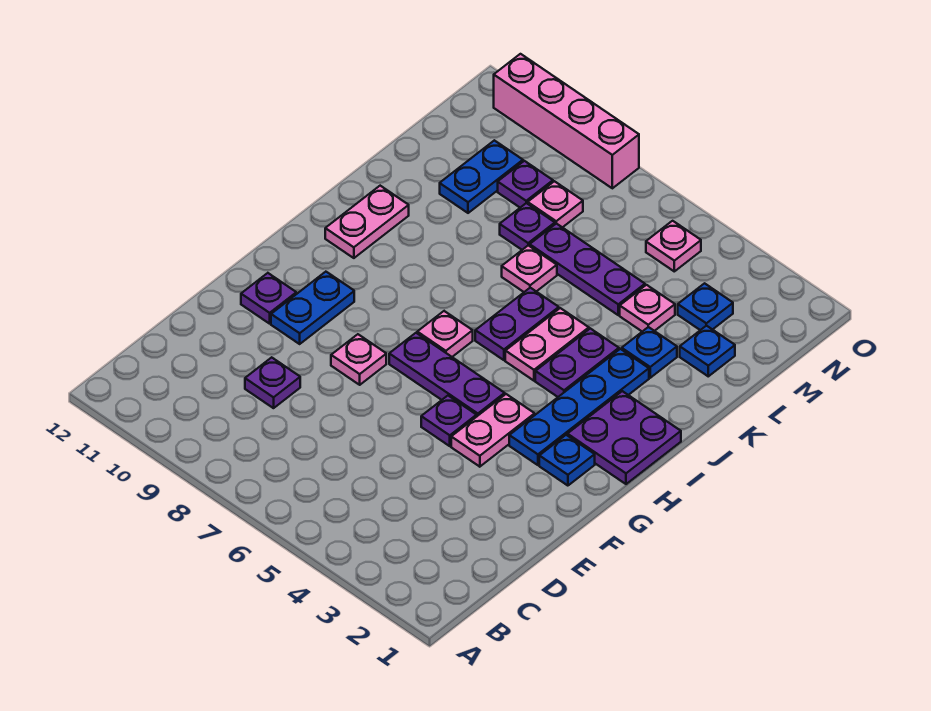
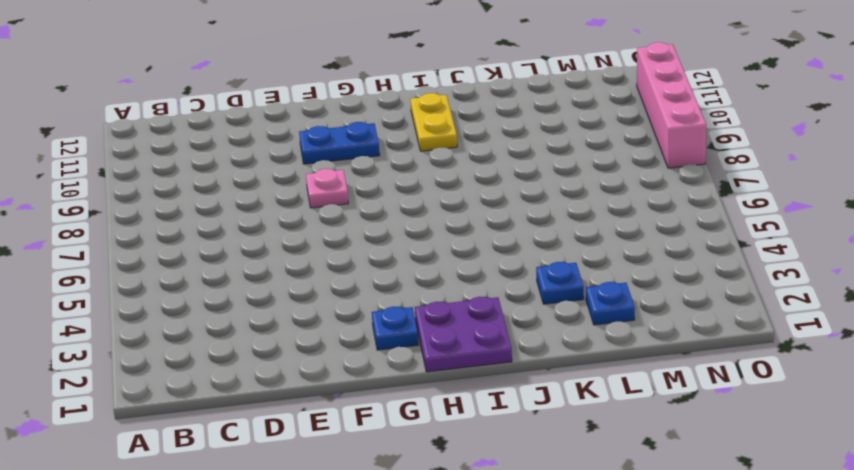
yellow 1x2 plate [410,93,457,151] -> pink 1x2 plate [325,186,409,258]
none -> purple 1x1 plate [245,357,300,408]
none -> pink 1x2 plate [451,394,535,467]
none -> purple 1x1 plate [421,396,477,446]

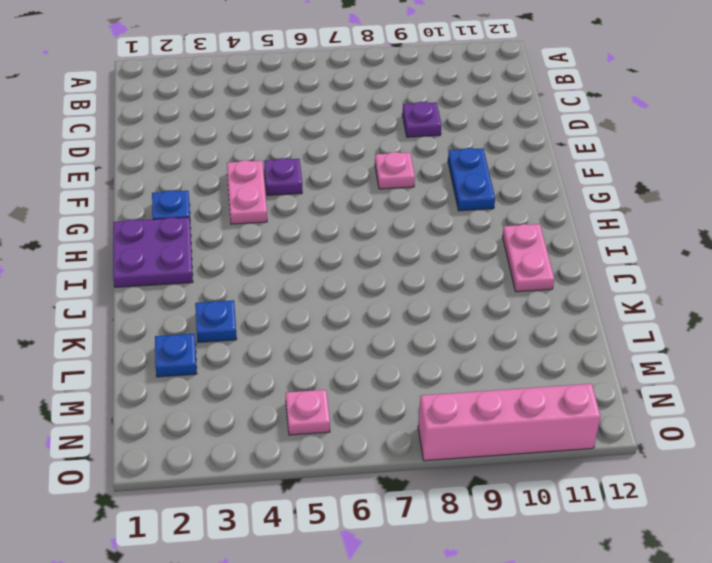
none -> purple 1x1 plate [241,273,296,324]
none -> blue 1x4 plate [509,349,649,465]
none -> purple 1x3 plate [389,333,505,416]

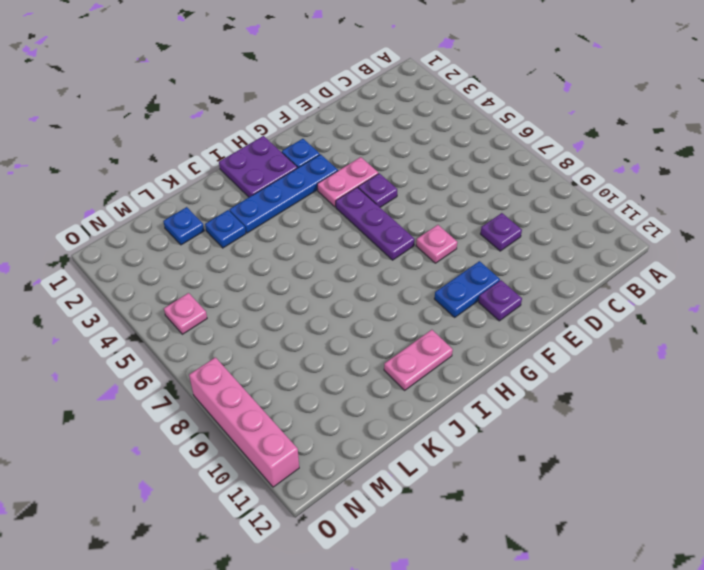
none -> pink 1x1 plate [417,311,473,357]
none -> purple 1x2 plate [535,328,619,397]
none -> pink 1x2 plate [505,308,589,381]

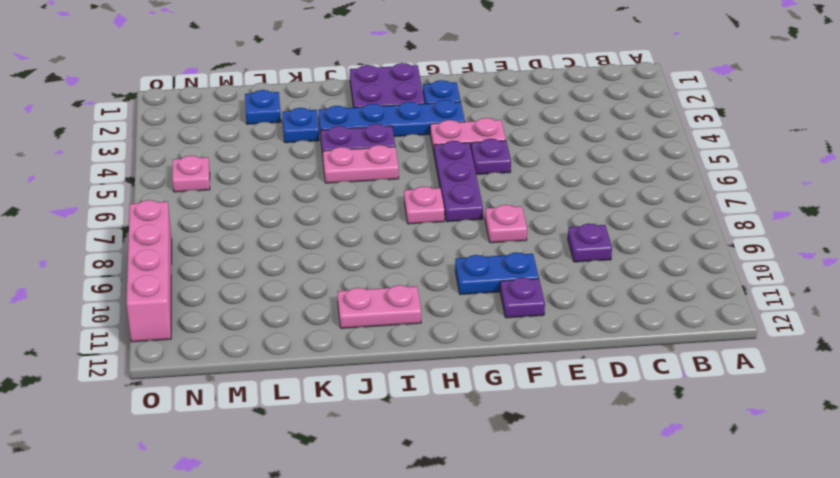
none -> purple 1x2 plate [475,288,559,360]
none -> pink 1x1 plate [502,245,557,292]
none -> pink 1x1 plate [620,285,675,332]

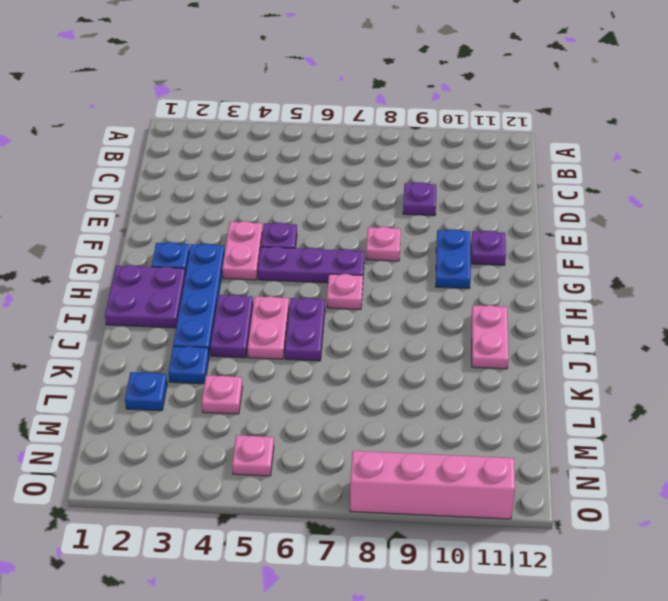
none -> pink 1x1 plate [502,245,557,292]
none -> purple 1x3 plate [530,223,645,315]
none -> purple 1x1 plate [500,203,555,250]

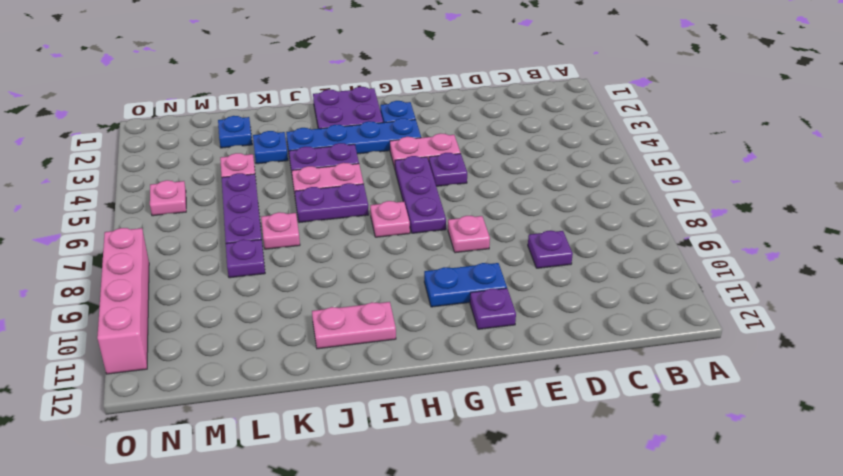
none -> blue 1x2 plate [440,140,523,213]
none -> blue 1x1 plate [678,283,733,330]
none -> pink 1x1 plate [528,181,583,227]

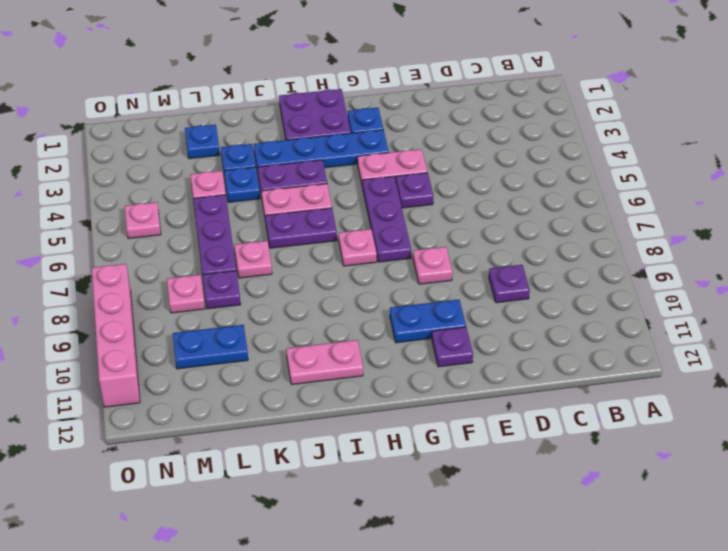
blue 1x1 plate [224,167,260,202] -> blue 1x1 plate moved to [678,283,733,330]
none -> purple 1x1 plate [498,161,553,208]

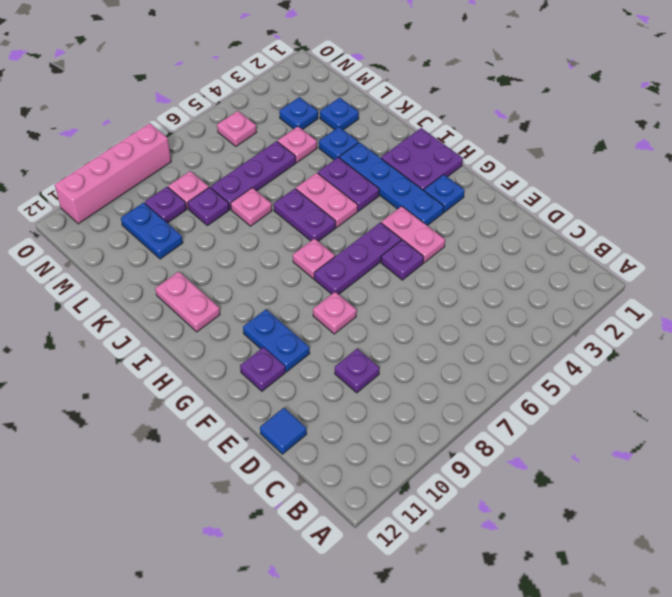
blue 1x1 tile [260,408,307,454] -> none

